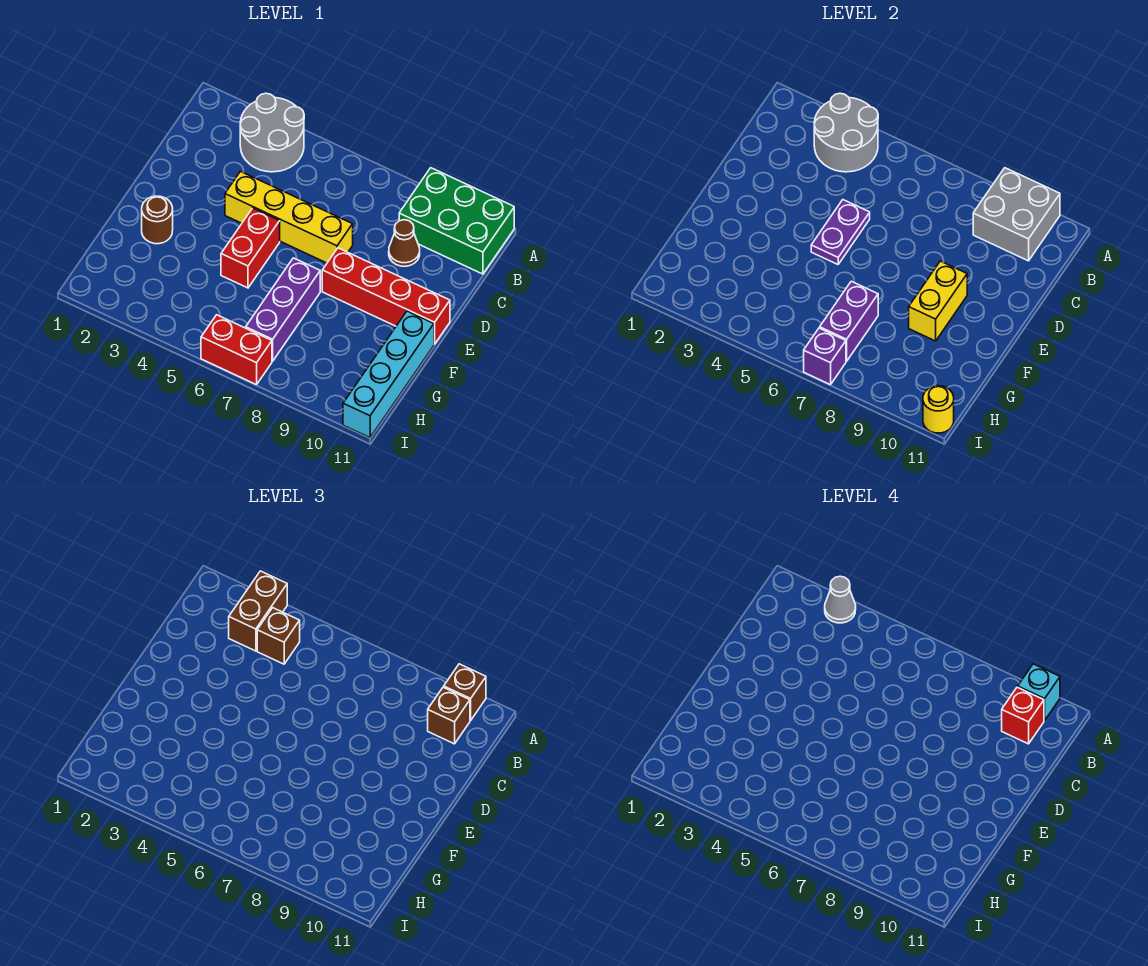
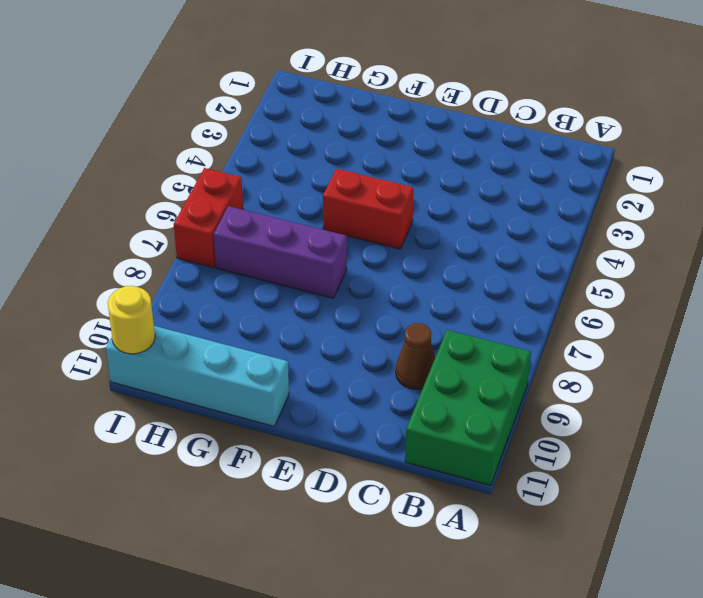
none -> grey 2x2 round brick [240,93,304,172]
none -> yellow 1x4 brick [225,171,353,263]
none -> red 1x4 brick [322,248,450,344]

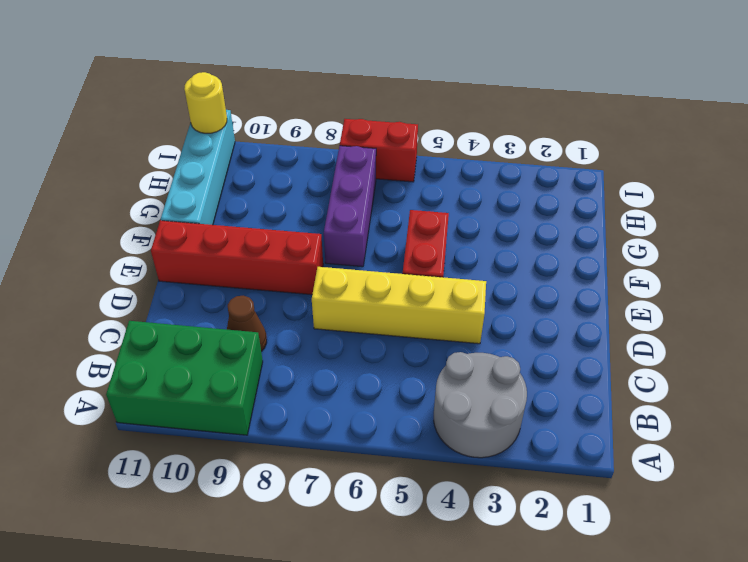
none -> brown 1x1 round brick [142,196,173,244]
none -> grey 2x2 round brick [814,93,878,172]
none -> grey 2x2 brick [973,168,1060,261]

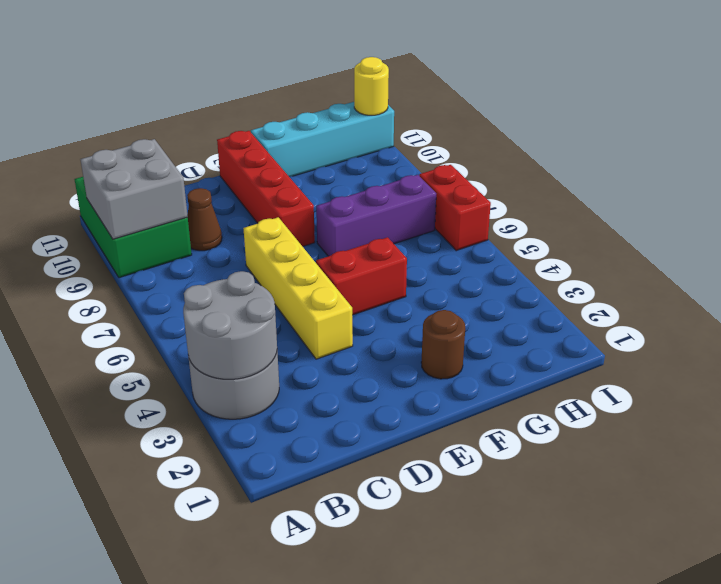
none -> purple 1x2 plate [811,200,870,264]
none -> yellow 1x2 brick [909,261,967,341]
none -> purple 1x2 brick [820,281,878,361]

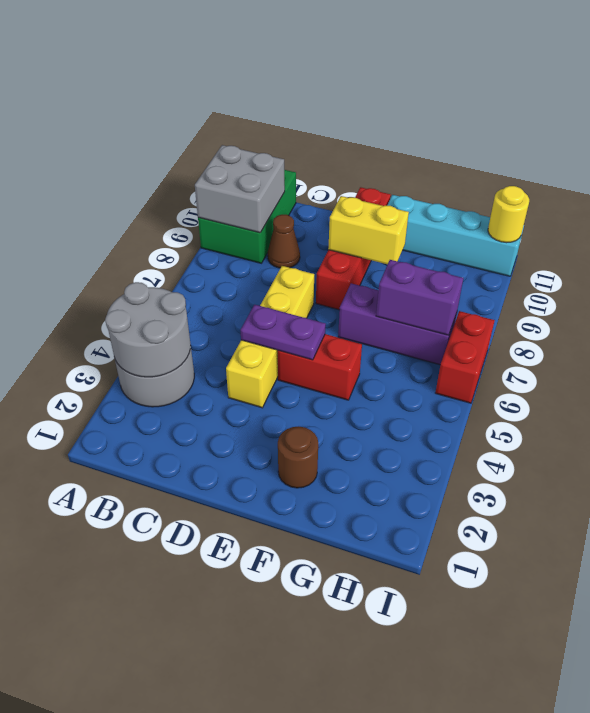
none -> purple 1x1 brick [804,328,846,385]
none -> brown 1x2 brick [229,571,287,651]
none -> brown 1x1 brick [444,664,486,720]

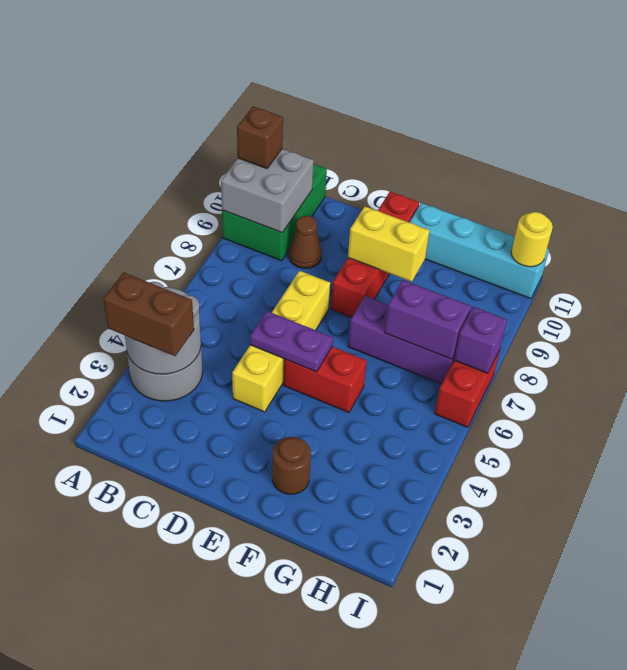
none -> brown 1x1 brick [257,608,300,664]
none -> brown 1x1 brick [428,687,470,744]
none -> grey 1x1 cone [825,576,856,623]

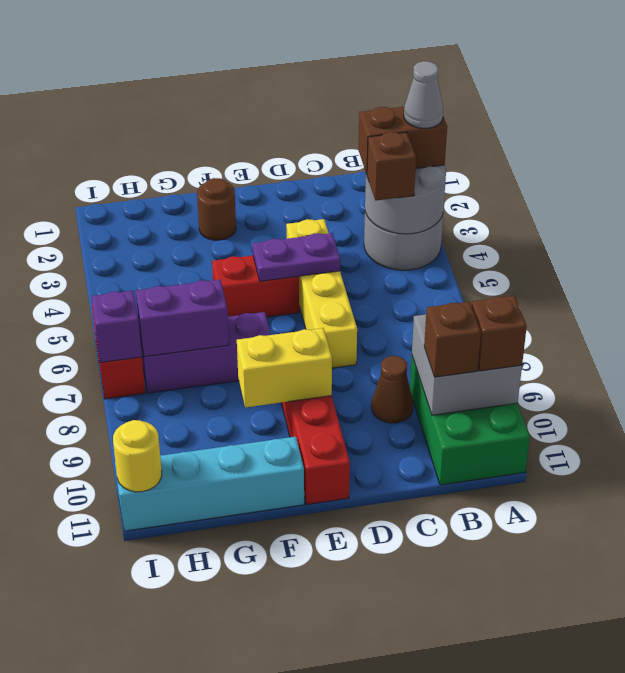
none -> cyan 1x1 brick [1018,664,1060,720]
none -> red 1x1 brick [1002,687,1044,744]

